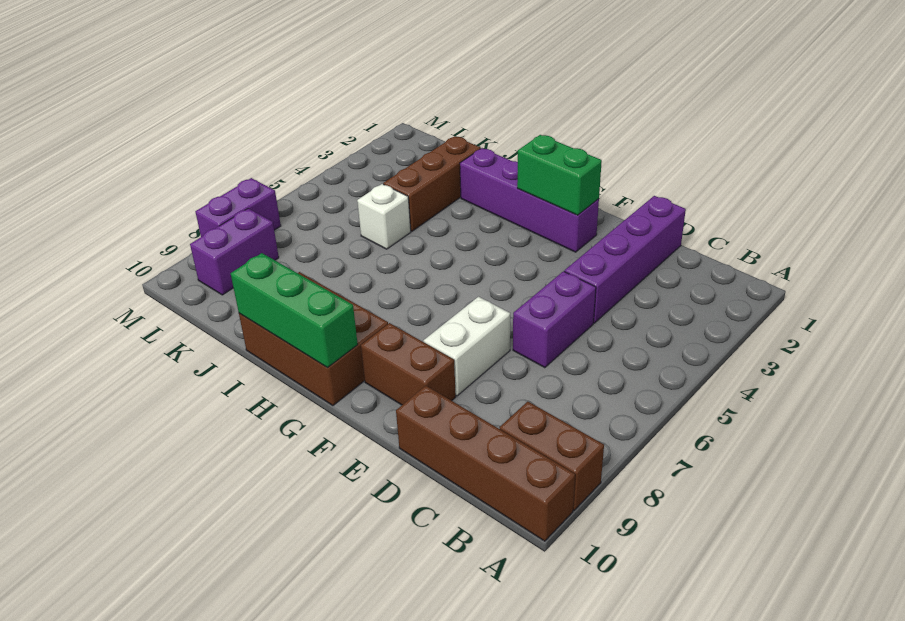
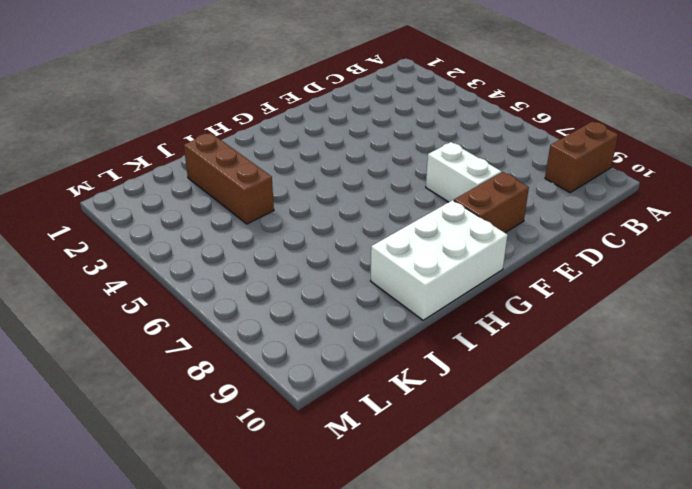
white 2x3 brick [371,200,507,320] -> brown 2x3 brick [239,272,388,405]
none -> brown 1x4 brick [396,386,575,541]
none -> purple 1x4 brick [564,196,686,323]
none -> purple 1x2 brick [513,271,596,368]

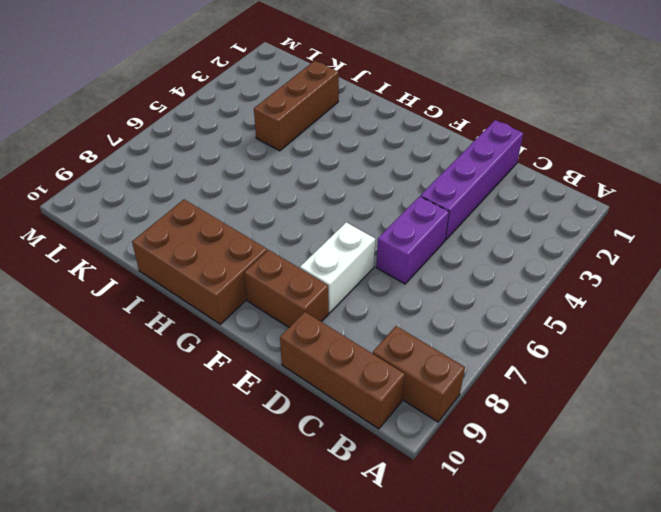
brown 1x3 brick [280,312,405,429] -> brown 1x4 brick [396,386,575,541]
none -> purple 1x4 brick [460,148,599,252]
none -> white 1x1 brick [357,184,411,249]
none -> purple 1x2 brick [190,209,279,295]

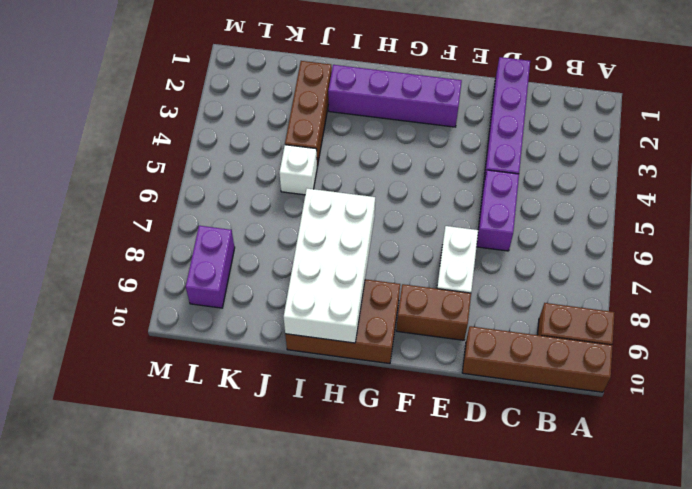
white 2x4 brick [284,188,375,343] -> green 1x3 brick [231,253,358,367]
none -> purple 1x2 brick [195,178,281,237]
none -> green 1x2 brick [517,135,602,215]

